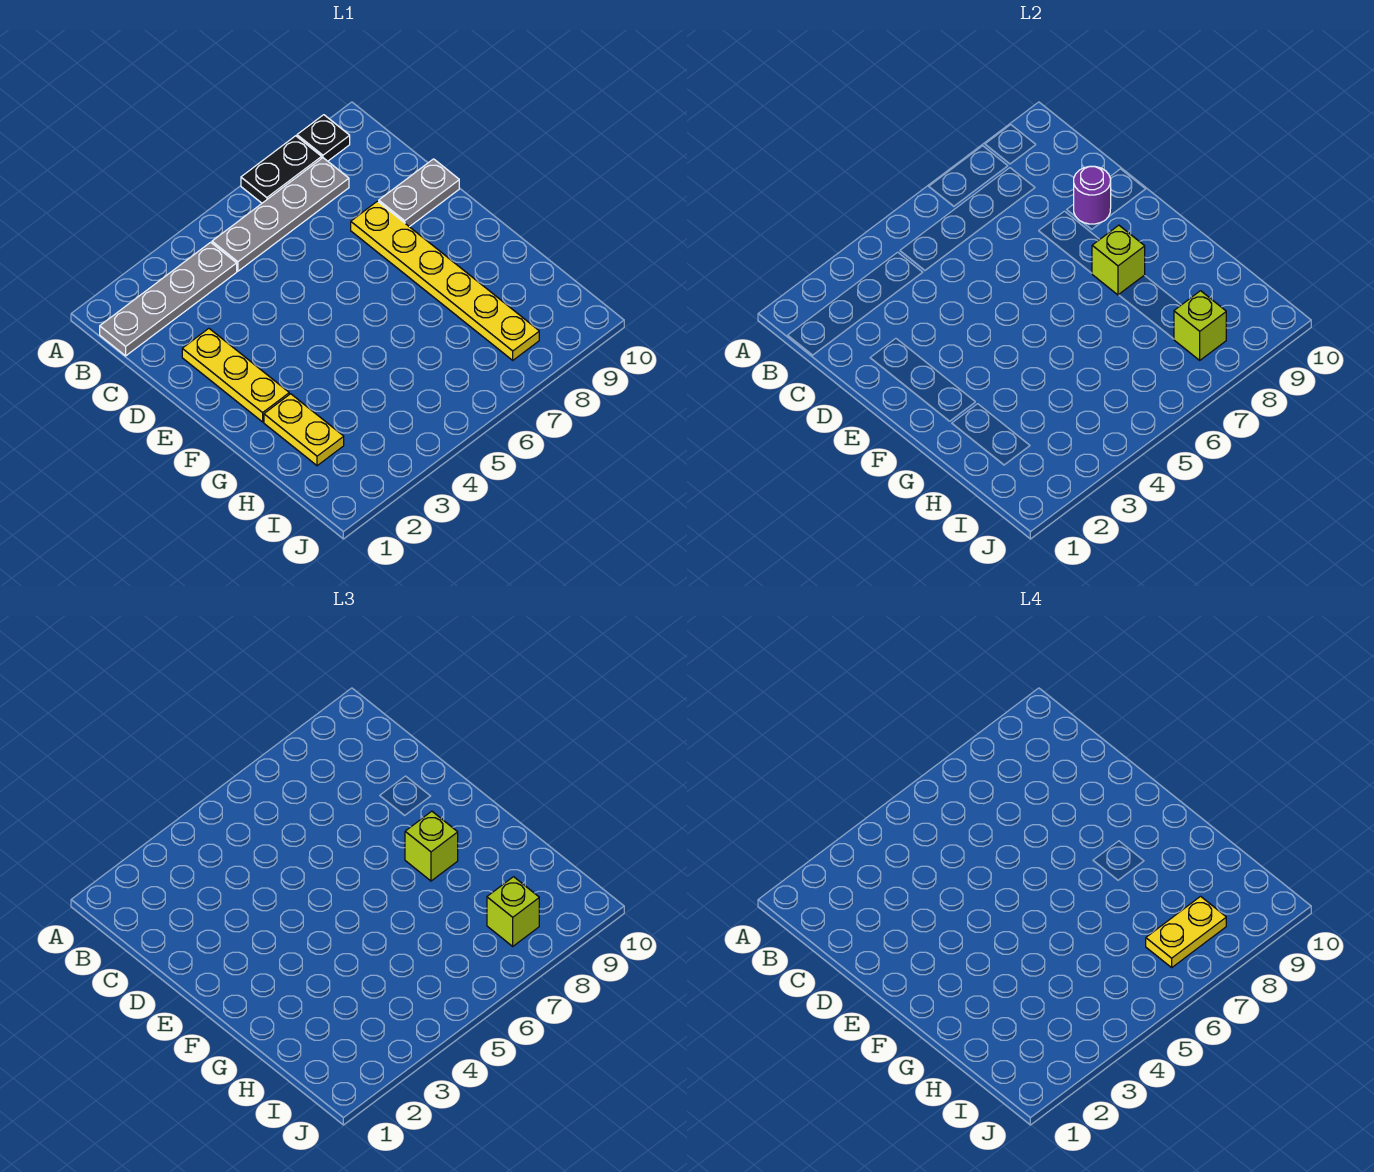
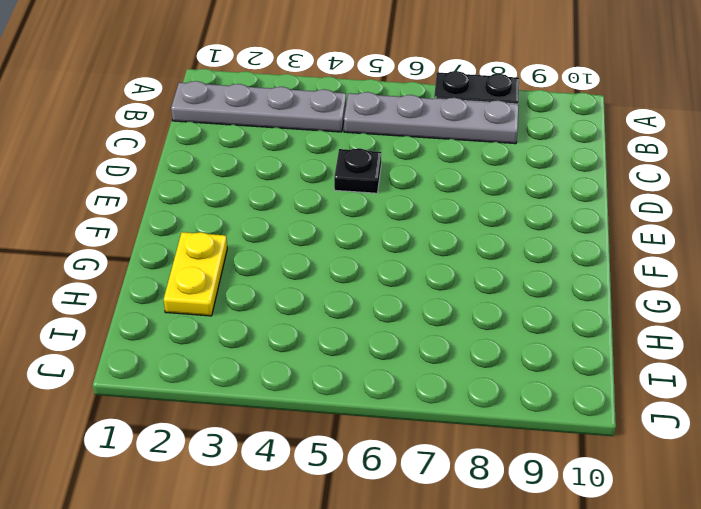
black 1x1 plate [334,148,381,193] -> black 1x1 plate moved to [297,115,350,161]
none -> yellow 1x3 plate [182,329,289,422]
none -> yellow 1x6 plate [351,201,539,360]
none -> grey 1x2 plate [379,159,459,227]

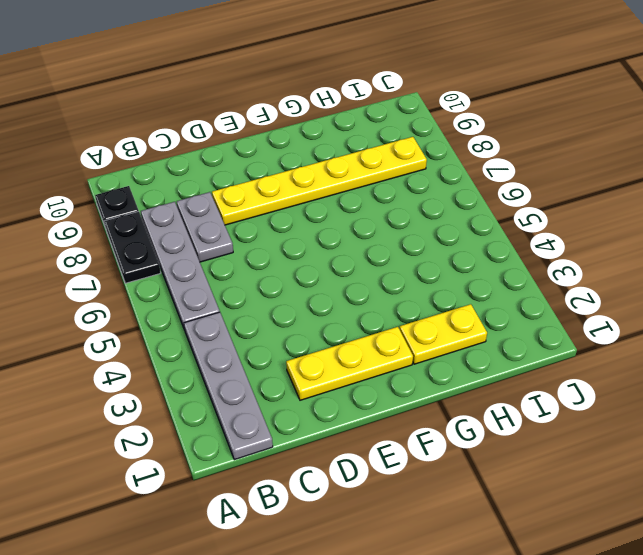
grey 1x2 plate [177,192,233,262] -> grey 1x2 plate moved to [379,159,459,227]
none -> purple 1x1 round brick [1074,166,1111,224]
none -> lime 1x1 brick [1092,225,1145,295]
none -> lime 1x1 brick [1174,291,1226,360]

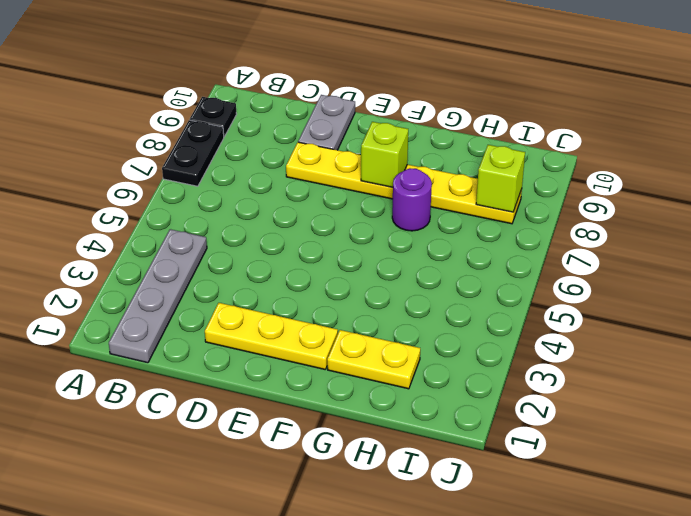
purple 1x1 round brick [392,168,432,231] -> purple 1x1 round brick moved to [1074,166,1111,224]
none -> grey 1x4 plate [212,158,349,271]
none -> lime 1x1 brick [405,811,458,881]
none -> lime 1x1 brick [487,877,539,946]

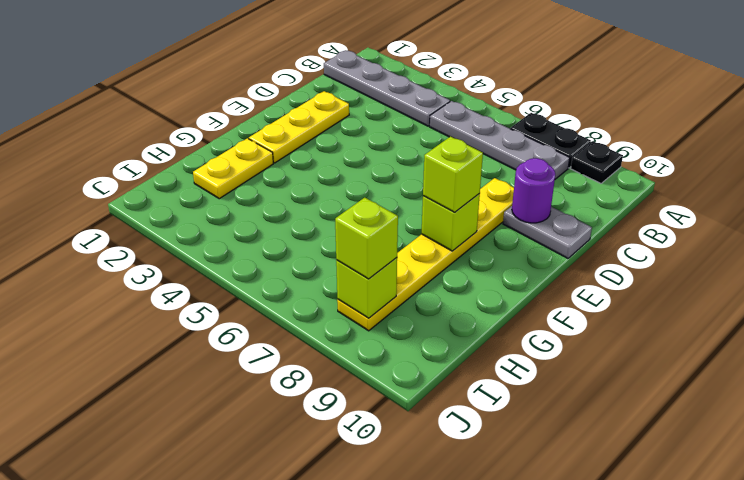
none -> yellow 1x2 plate [1146,896,1226,967]

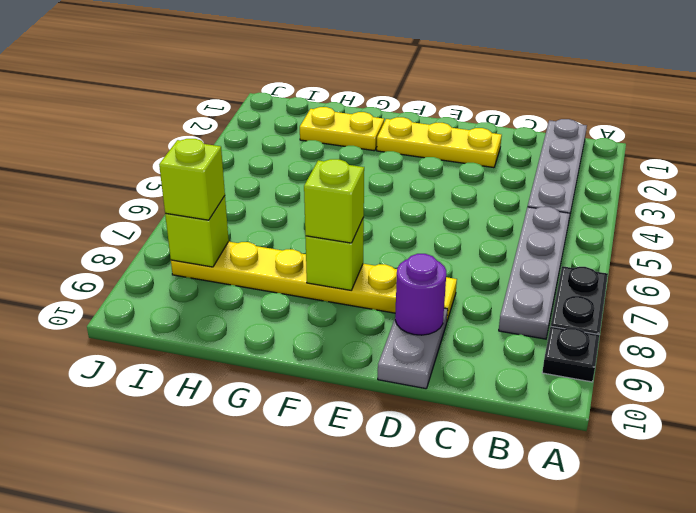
none -> yellow 1x2 plate [1146,896,1226,967]

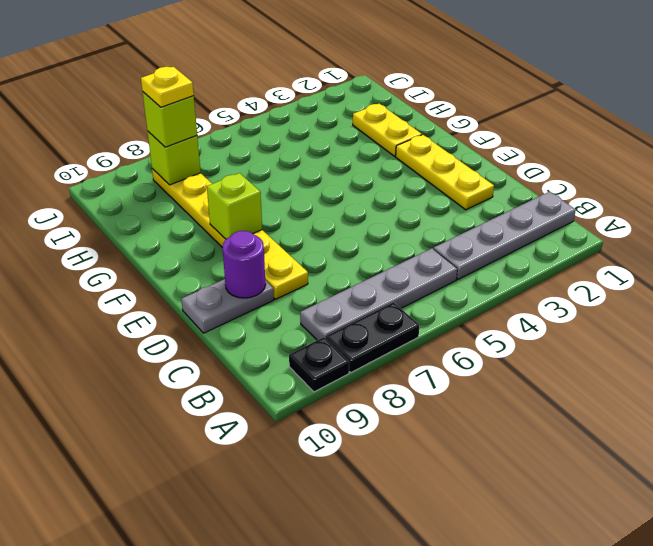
yellow 1x1 plate [141,67,194,107] -> yellow 1x2 plate [1146,896,1226,967]
none -> lime 1x1 brick [405,811,458,881]

